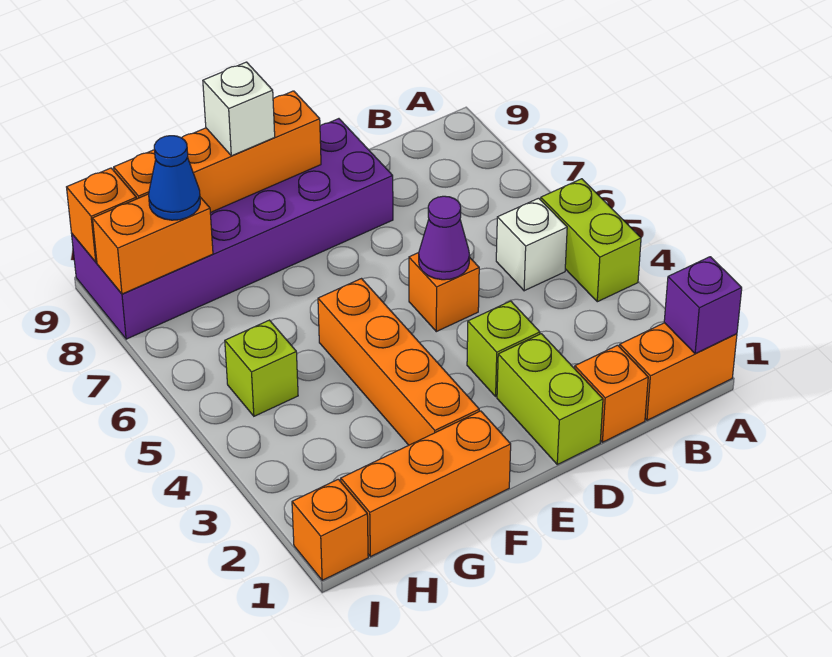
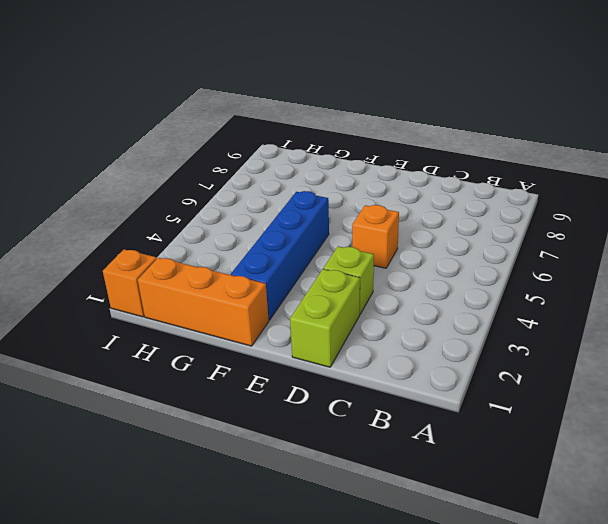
blue 1x4 brick [231,191,329,320] -> orange 1x4 brick [318,279,479,445]
none -> orange 1x2 brick [620,323,737,420]
none -> lime 1x2 brick [541,179,641,302]
none -> white 1x1 brick [496,198,567,291]

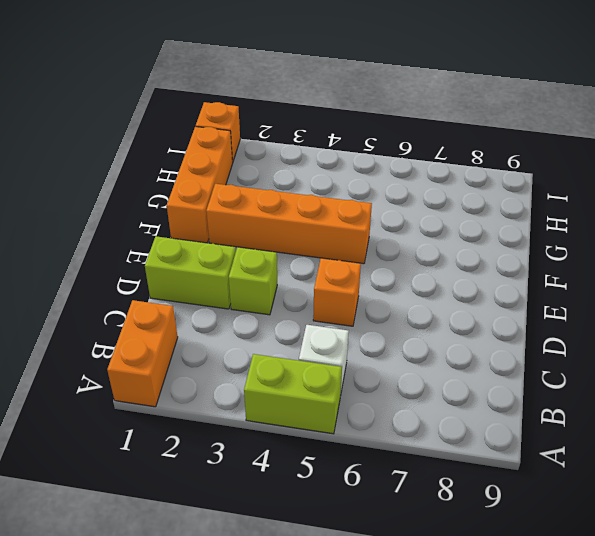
none -> orange 1x1 brick [575,345,648,442]
none -> purple 2x6 brick [72,119,393,339]
none -> lime 1x1 brick [225,320,298,416]

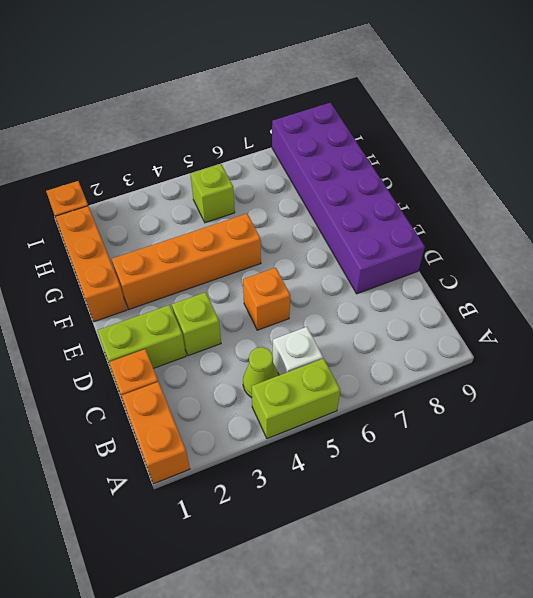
lime 1x1 cone [243,347,279,398] -> none
none -> purple 1x1 brick [664,257,742,354]
none -> purple 1x1 cone [419,196,470,280]
none -> orange 1x4 brick [114,91,321,213]

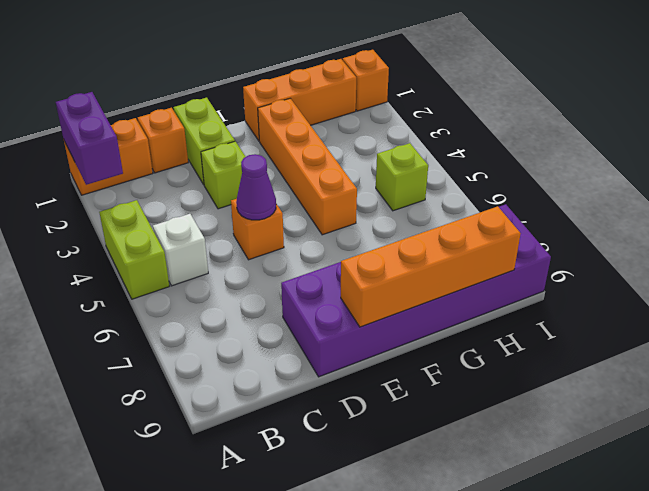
purple 1x2 brick [56,92,123,185] -> purple 1x1 brick [664,257,742,354]
none -> orange 1x2 brick [93,194,213,294]
none -> orange 1x1 brick [67,168,136,262]
none -> white 1x1 brick [203,62,275,156]

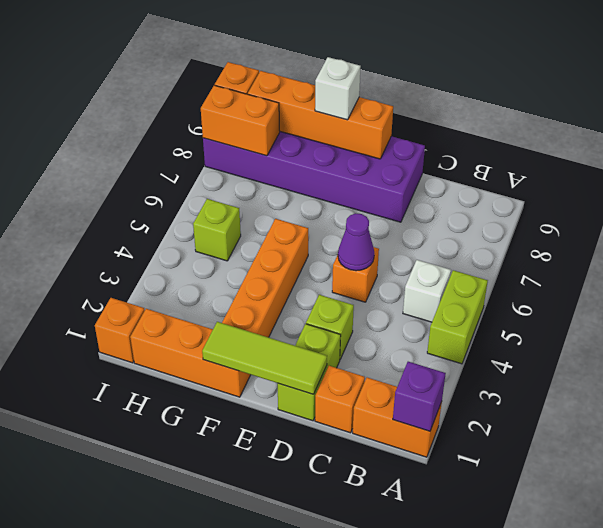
lime 1x3 tile [202,322,327,394] -> none
none -> blue 1x1 cone [149,136,200,220]

